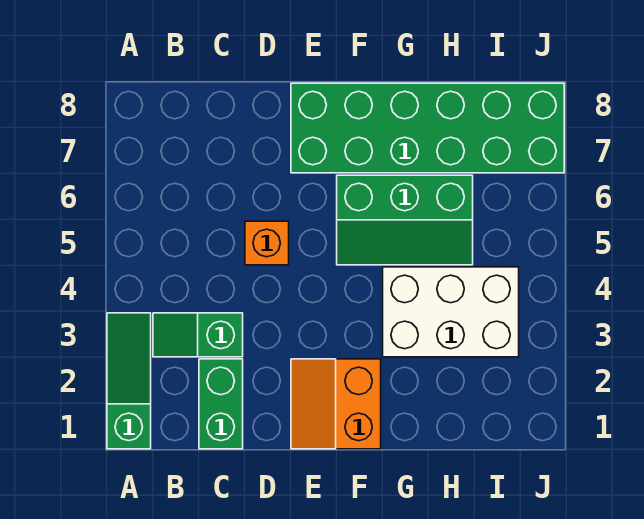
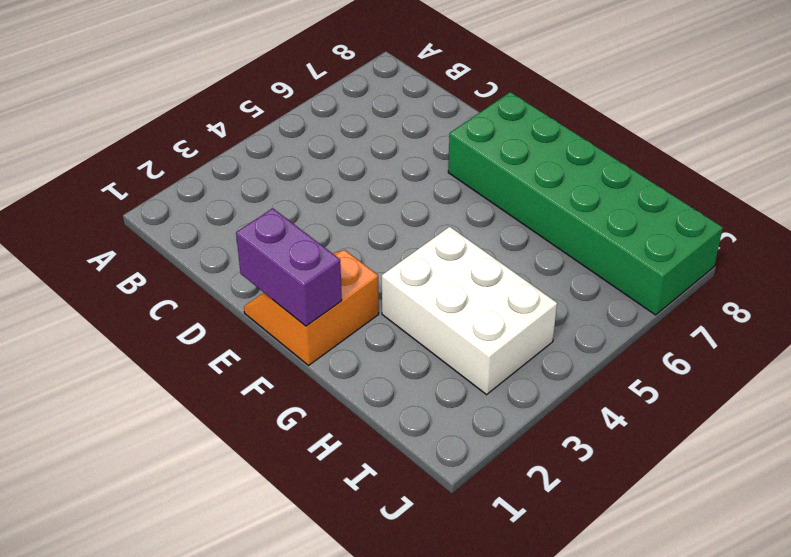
purple 1x2 brick [236,208,342,326] -> none
none -> green 1x3 slope [107,313,151,449]
none -> green 1x2 slope [153,313,243,357]

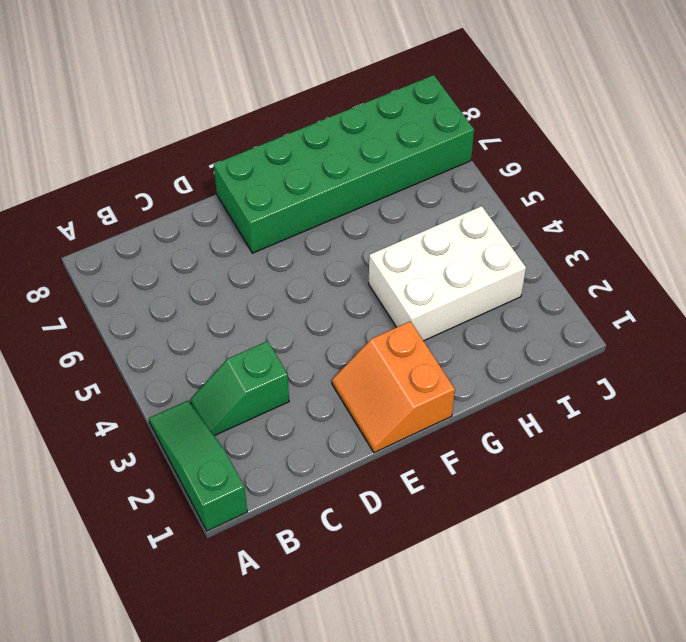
none -> green 1x2 brick [199,359,243,449]
none -> orange 1x1 brick [245,221,289,265]

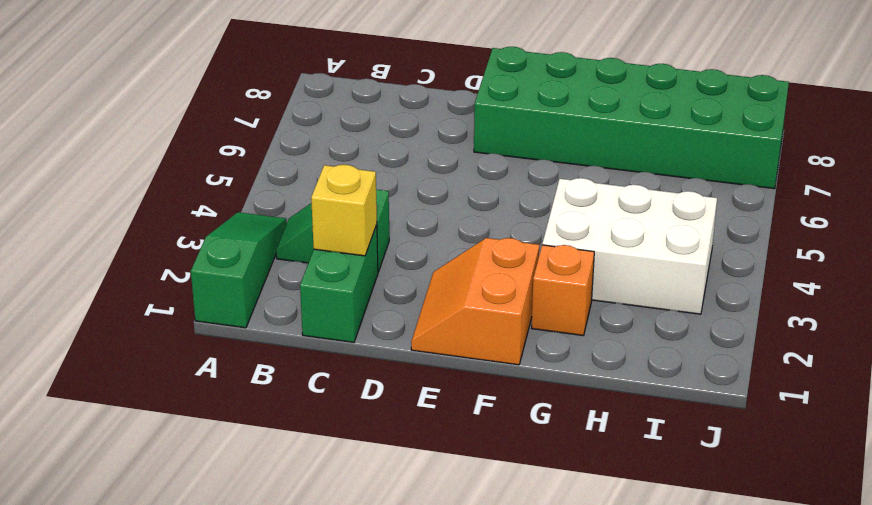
yellow 1x1 brick [311,165,377,256] -> none
orange 1x1 brick [532,245,594,336] -> orange 1x1 brick moved to [245,221,289,265]
none -> green 2x3 slope [337,175,473,265]

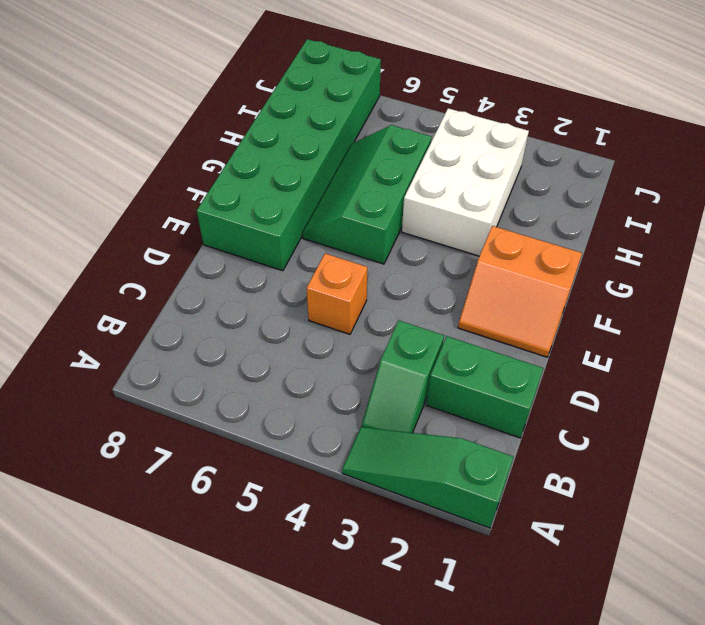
green 2x3 slope [303,125,432,264] -> green 2x3 slope turned to [337,175,473,265]

